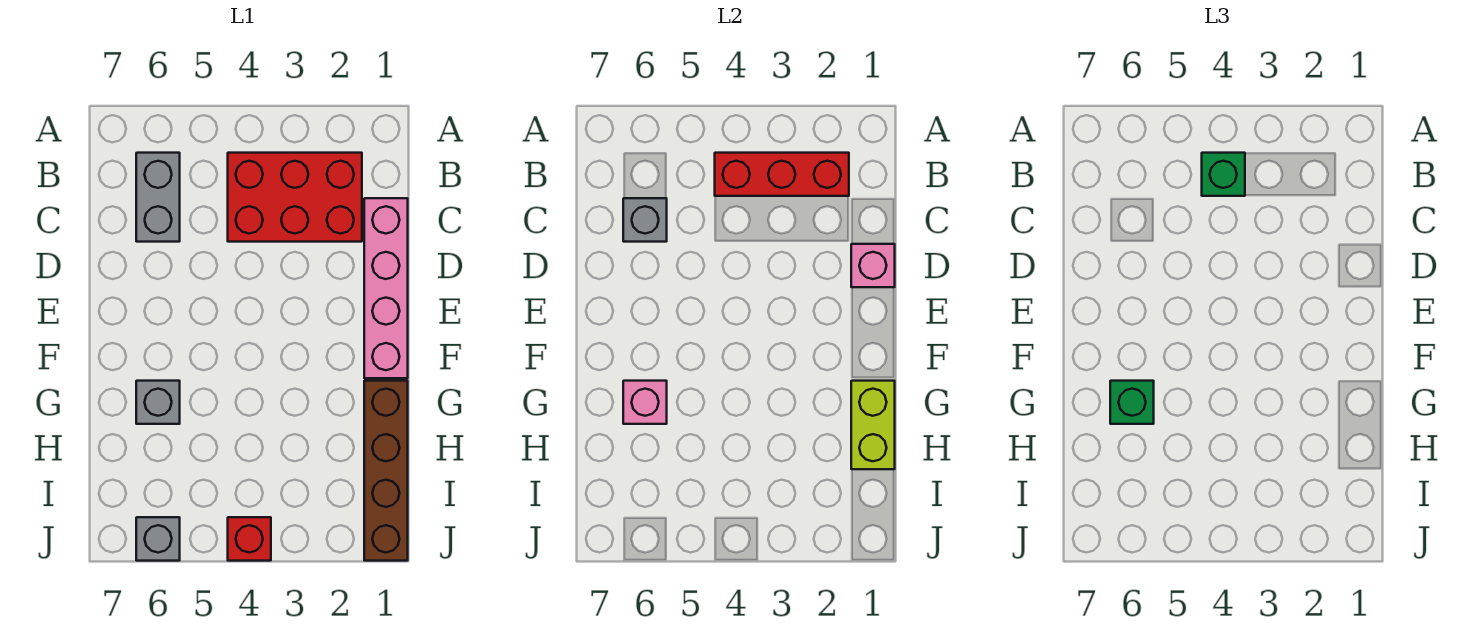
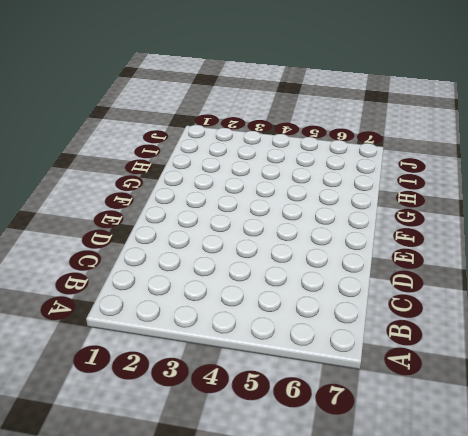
none -> red 2x3 brick [228,153,362,242]
none -> grey 1x2 brick [136,153,180,242]
none -> pink 1x4 brick [364,198,408,378]

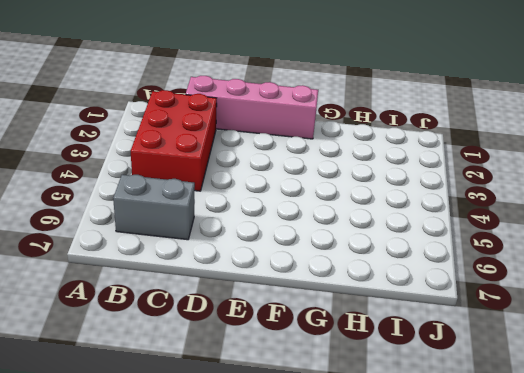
none -> brown 1x4 brick [364,381,408,561]
none -> grey 1x1 brick [136,381,180,424]
none -> red 1x1 brick [228,517,271,561]

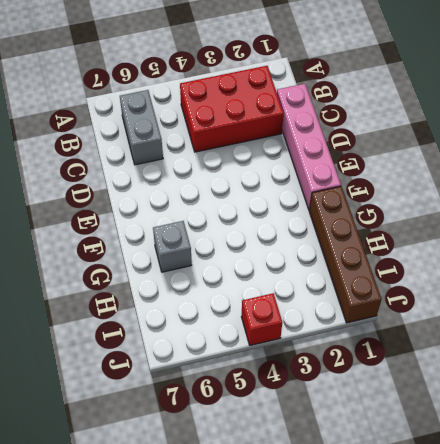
none -> grey 1x1 brick [136,517,180,561]
none -> red 1x3 brick [715,153,849,196]
none -> grey 1x1 brick [623,198,667,242]

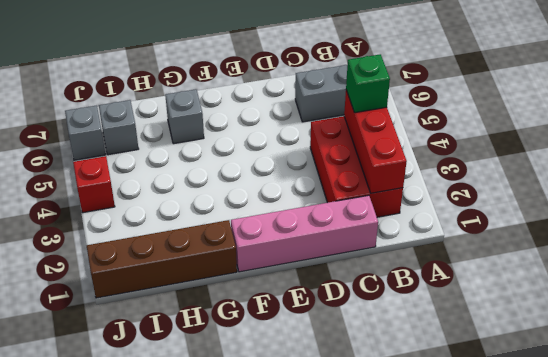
grey 1x1 brick [99,100,139,155] -> grey 1x1 brick moved to [623,198,667,242]
none -> pink 1x1 brick [851,244,895,287]
none -> lime 1x2 brick [851,381,895,469]
none -> pink 1x1 brick [623,381,667,424]

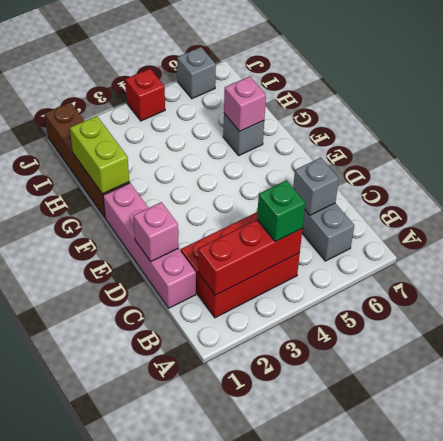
none -> green 1x1 brick [1110,381,1154,424]

